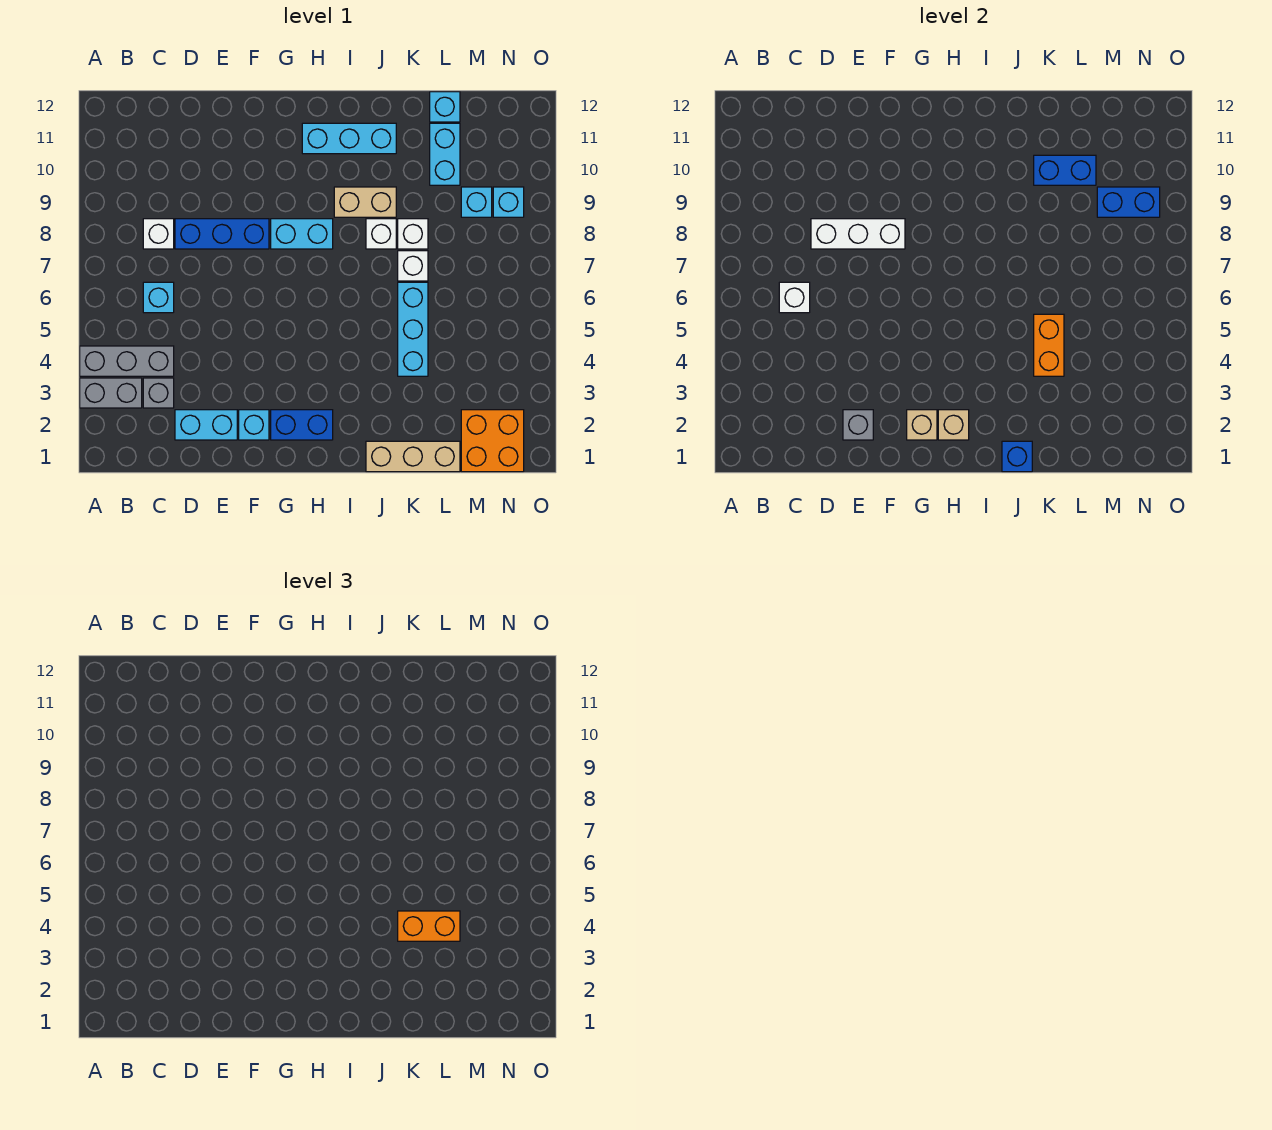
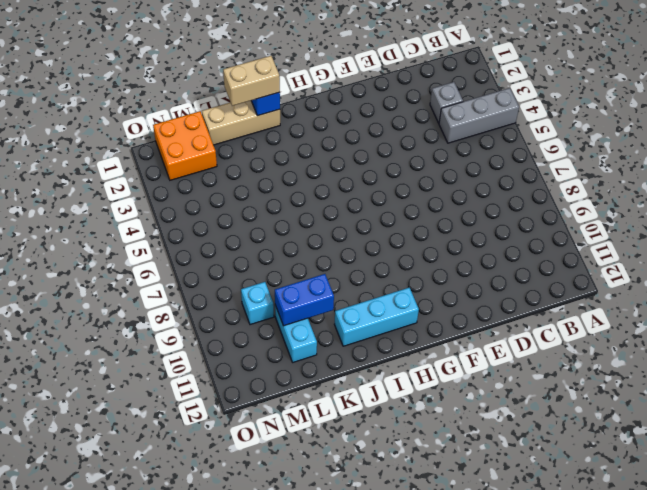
tan 1x2 brick [223,56,280,106] -> tan 1x2 brick moved to [334,187,396,217]
none -> grey 1x2 brick [80,378,142,408]
none -> cyan 1x1 brick [143,282,174,313]
none -> white 1x1 brick [143,219,174,249]
none -> cyan 1x2 brick [175,410,237,440]

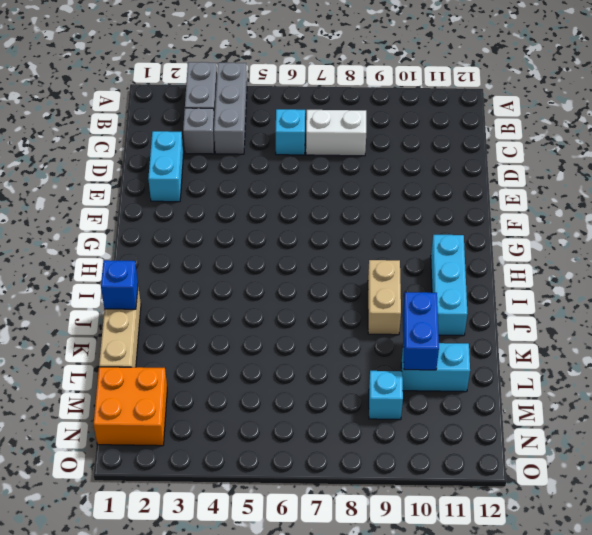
white 1x2 brick [306,110,366,156] -> white 1x1 brick [143,219,174,249]
none -> blue 1x3 brick [175,219,269,249]
none -> cyan 1x1 brick [239,410,269,440]
none -> blue 1x2 brick [271,410,333,440]
none -> cyan 1x2 brick [271,219,333,249]

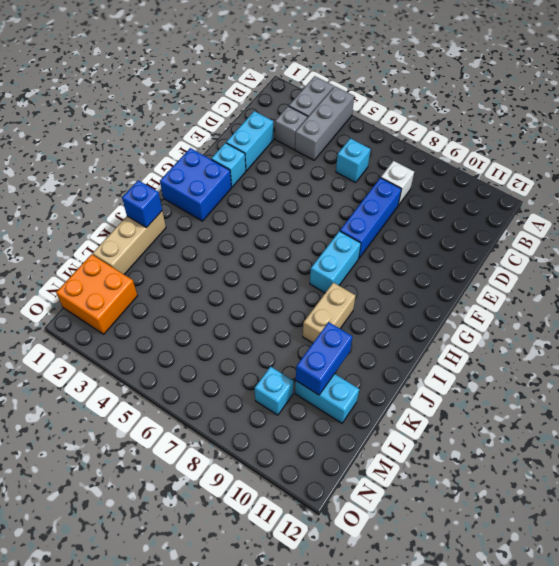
blue 2x2 brick [160,148,231,221] -> blue 1x2 brick [271,410,333,440]
none -> cyan 1x3 brick [302,123,396,154]
none -> white 1x1 brick [366,219,396,249]
none -> cyan 1x3 brick [398,282,428,376]
none -> white 1x1 brick [398,251,428,281]

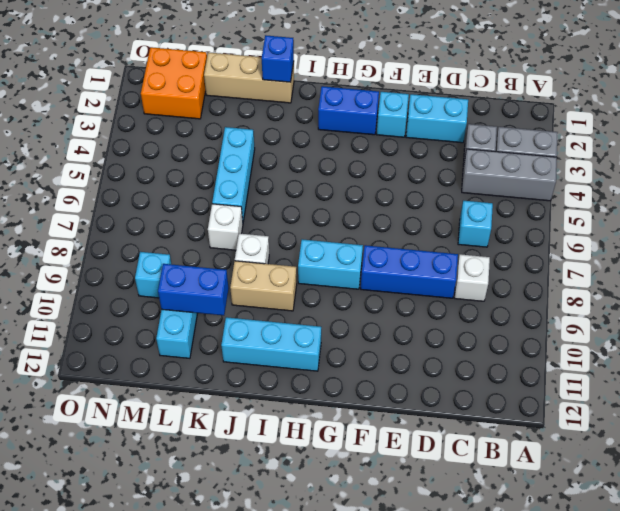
none -> white 1x1 brick [398,219,428,249]
none -> cyan 1x1 brick [430,92,460,122]
none -> cyan 1x1 brick [493,187,524,217]
none -> white 1x1 brick [779,282,810,313]

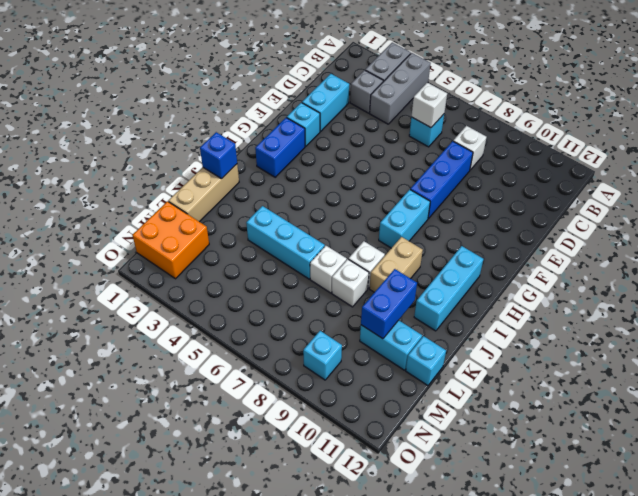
none -> cyan 1x1 brick [461,187,492,217]
none -> white 1x3 brick [811,219,905,249]
none -> grey 1x1 brick [843,410,873,440]
none -> tan 1x1 brick [907,410,937,440]

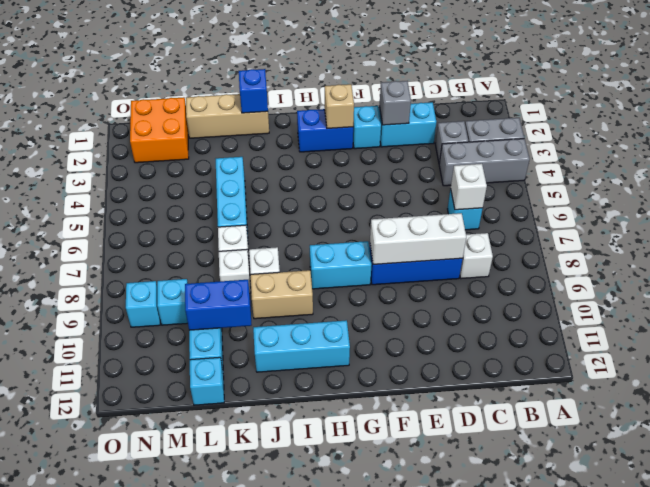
none -> tan 1x1 brick [938,410,969,440]
none -> orange 1x2 brick [1034,314,1064,376]
none -> blue 1x2 brick [1097,187,1160,217]
none -> orange 1x2 brick [398,911,460,941]

